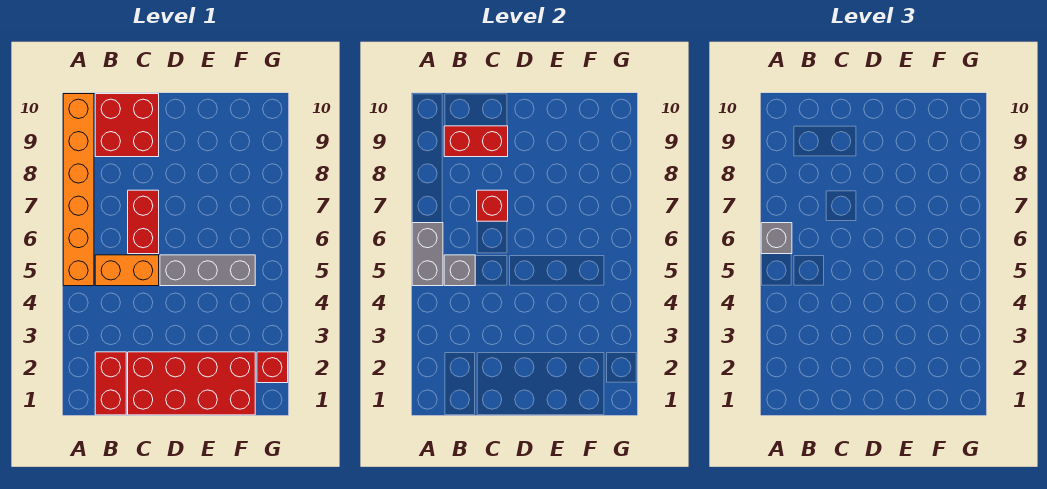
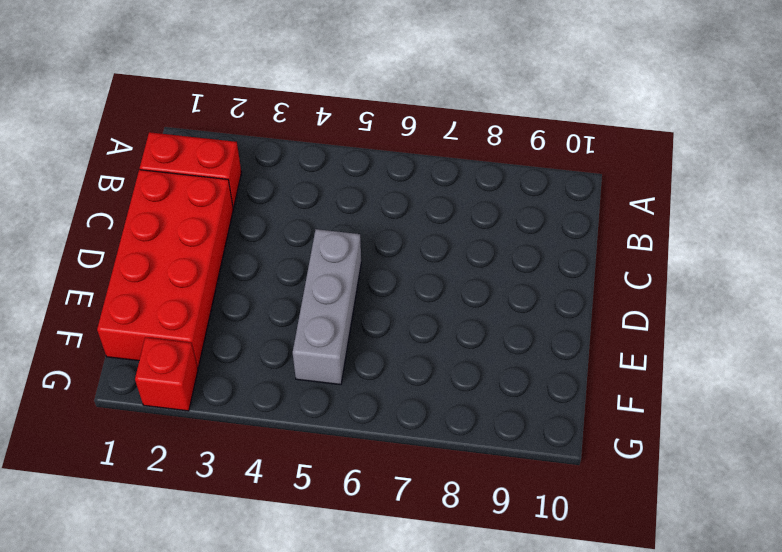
none -> orange 1x6 brick [63,94,94,286]
none -> orange 1x2 brick [95,255,159,286]
none -> red 2x2 brick [95,94,159,157]

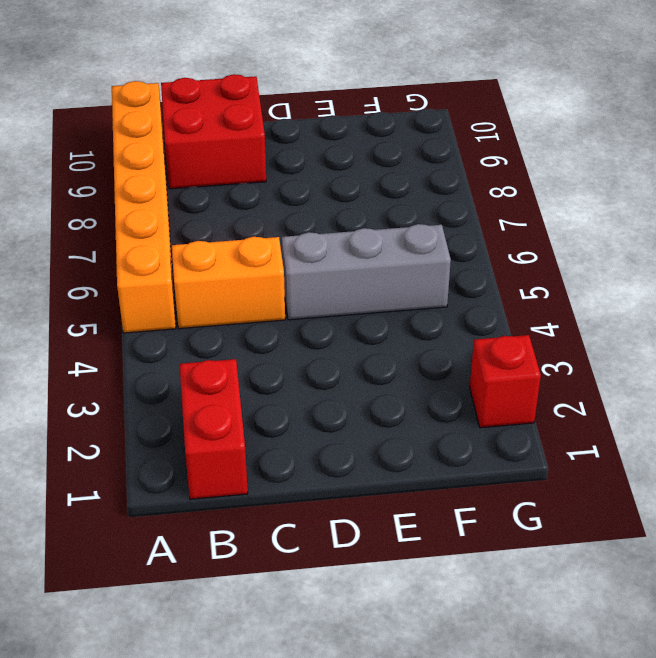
none -> red 2x4 brick [128,352,255,415]
none -> red 1x2 brick [128,190,159,254]
none -> grey 1x2 brick [412,223,443,286]

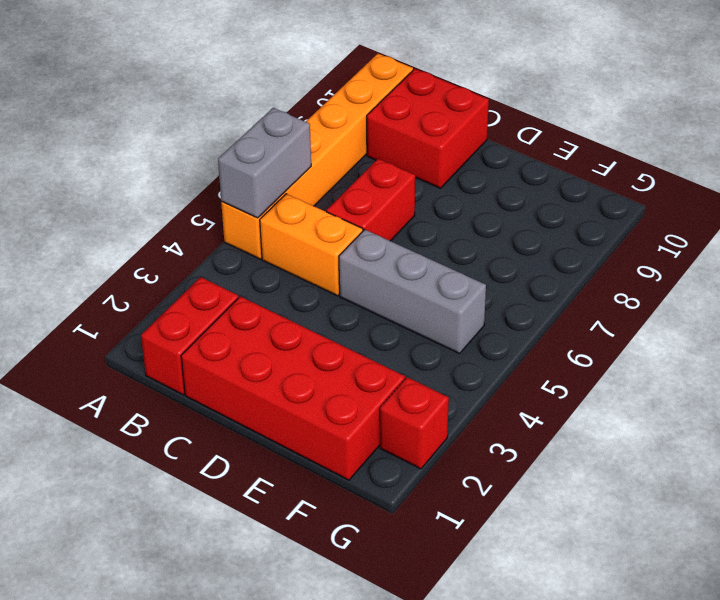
none -> grey 1x1 brick [444,255,475,286]
none -> red 1x2 brick [444,126,508,157]
none -> red 1x1 brick [477,190,508,221]

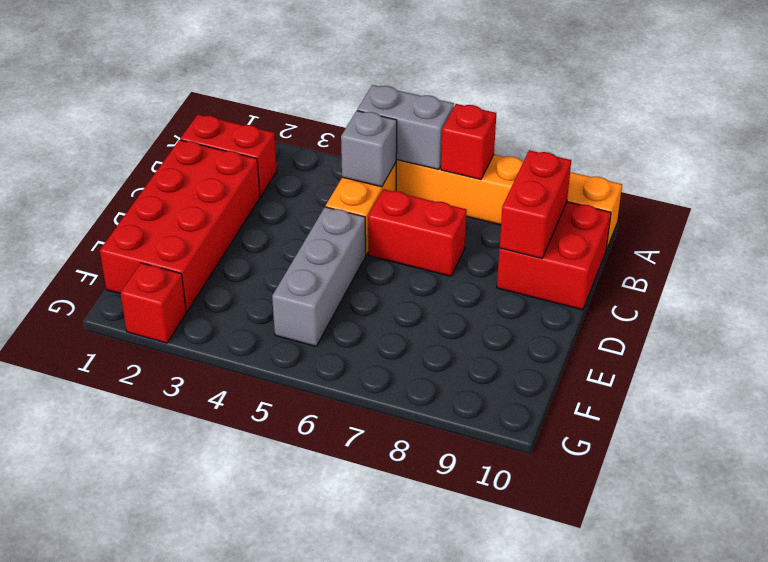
red 1x1 brick [441,104,496,179] -> red 1x1 brick moved to [477,190,508,221]
none -> grey 1x1 brick [761,223,792,254]

